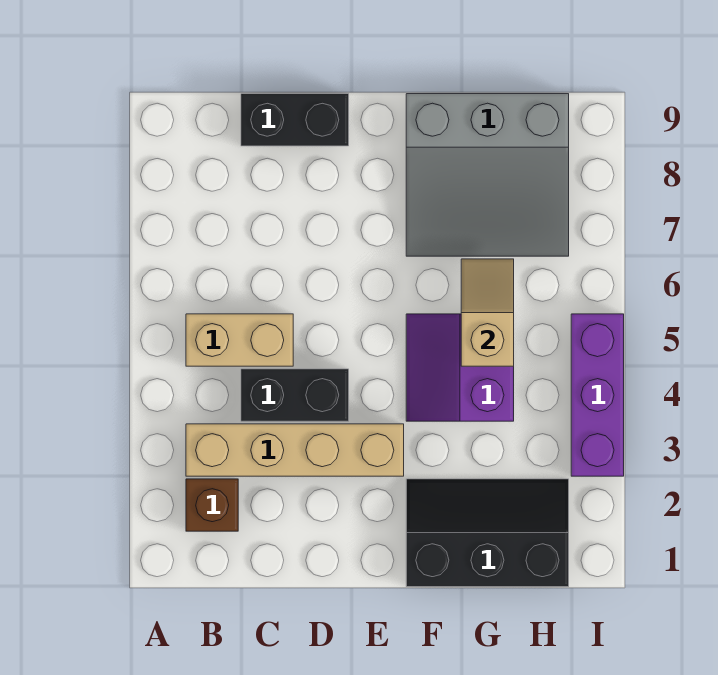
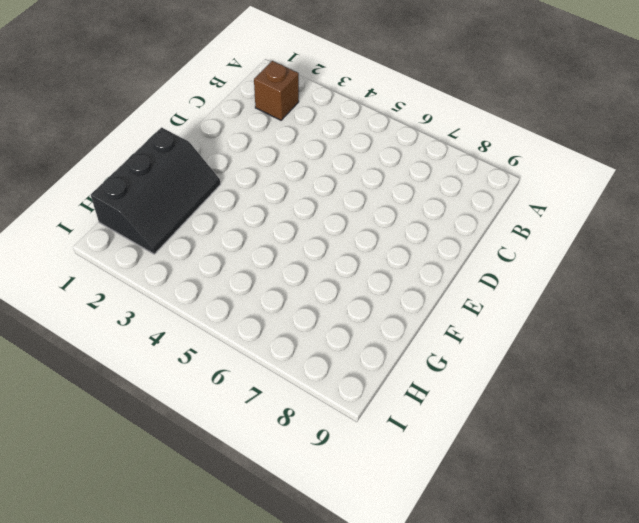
none -> tan 1x4 brick [186,424,404,476]
none -> tan 1x2 brick [186,314,293,366]

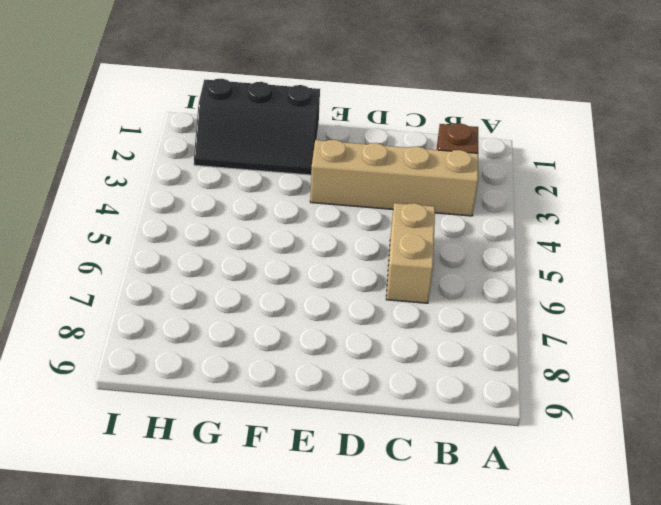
tan 1x2 brick [386,203,435,303] -> tan 1x2 brick turned to [186,314,293,366]
none -> black 1x2 brick [241,369,349,421]
none -> black 1x2 brick [241,94,349,146]

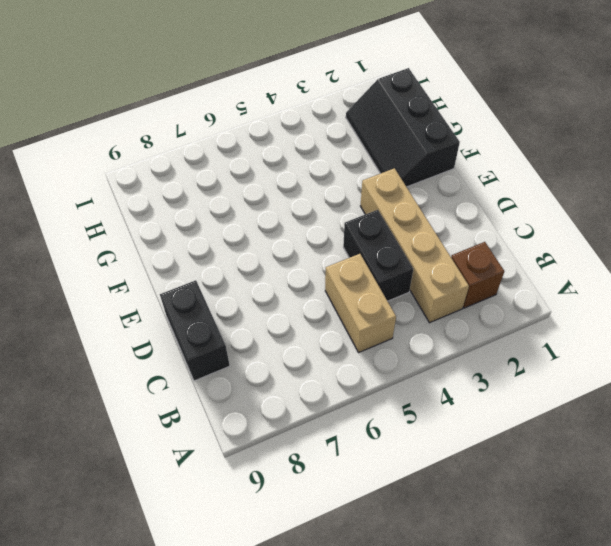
none -> purple 2x2 slope [406,314,514,421]
none -> grey 3x3 slope [406,94,569,256]

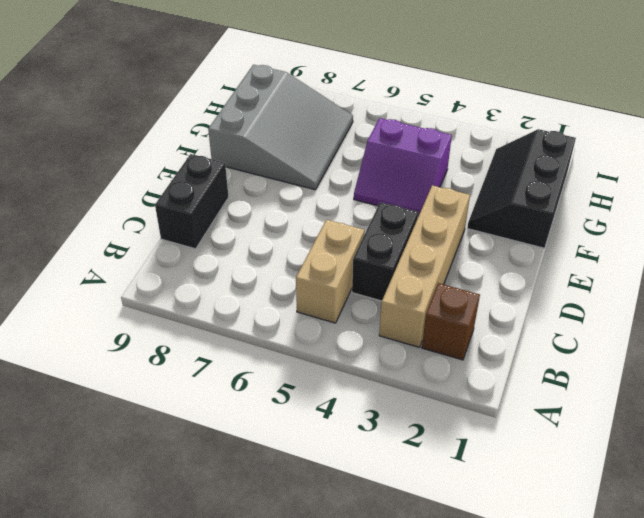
none -> purple 1x3 brick [571,314,624,476]
none -> tan 1x2 slope [461,259,514,366]

